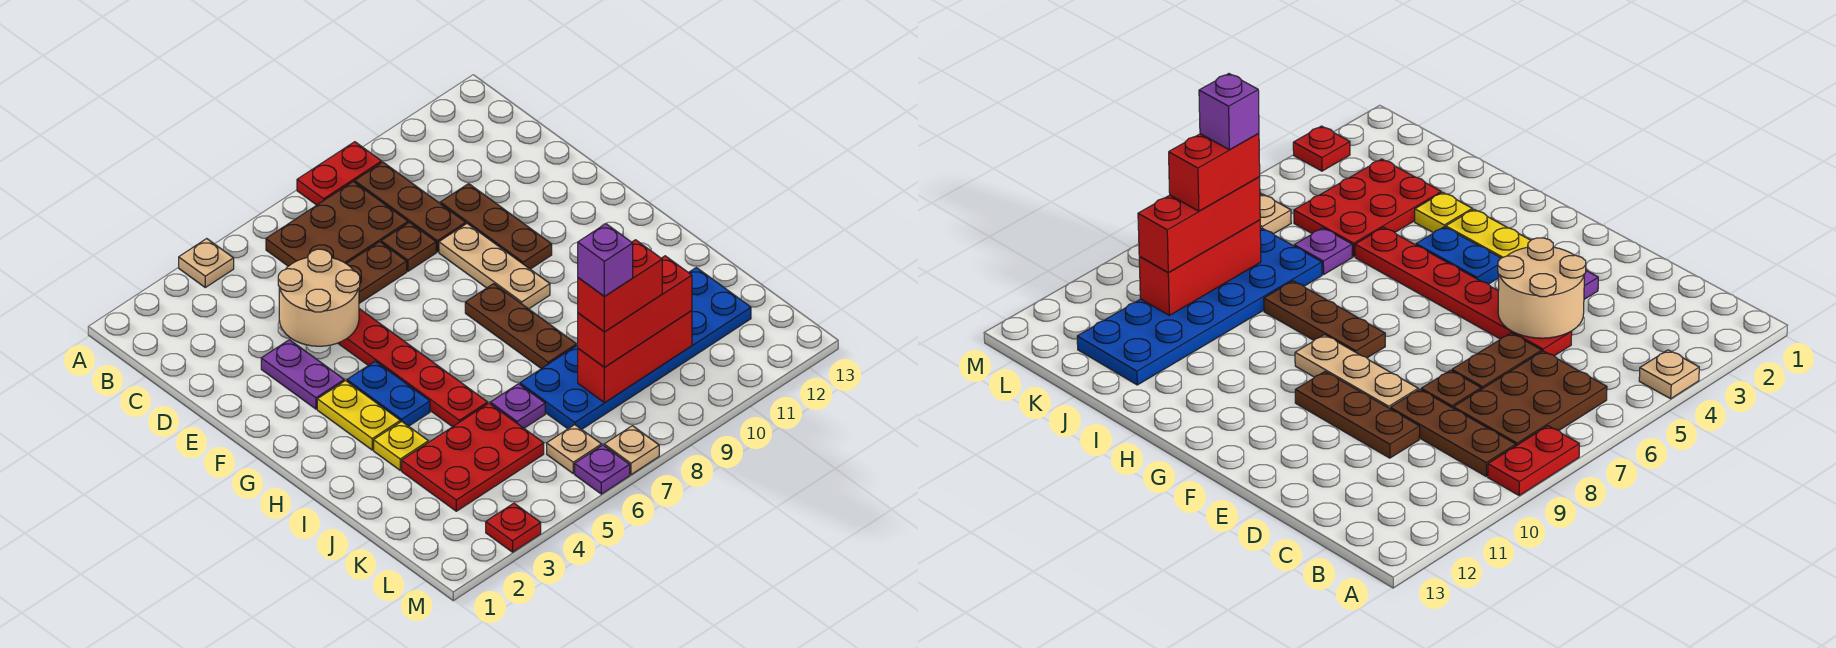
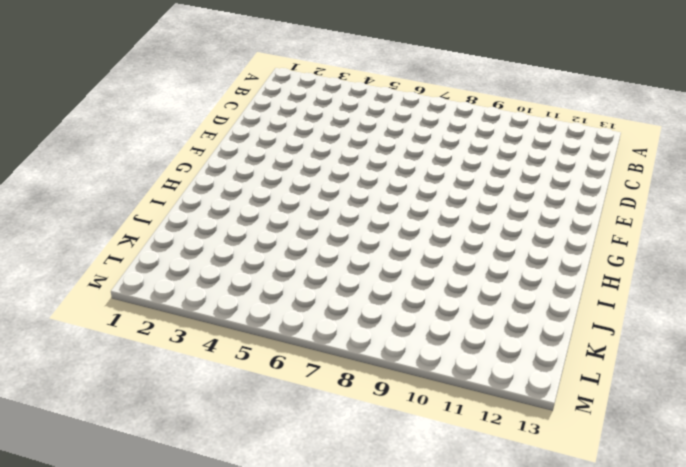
none -> tan 1x1 plate [179,239,234,287]
none -> red 1x2 plate [297,142,382,205]
none -> brown 2x3 plate [266,182,408,266]

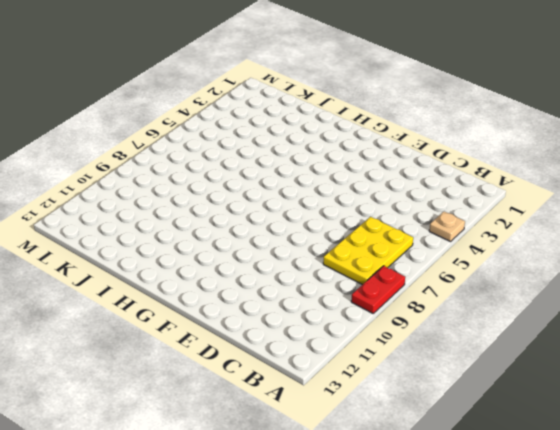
yellow 2x3 plate [323,217,413,285] -> brown 2x3 plate [266,182,408,266]
none -> brown 1x3 plate [355,162,466,252]
none -> red 1x6 plate [338,309,488,427]
none -> brown 1x2 plate [346,242,407,303]

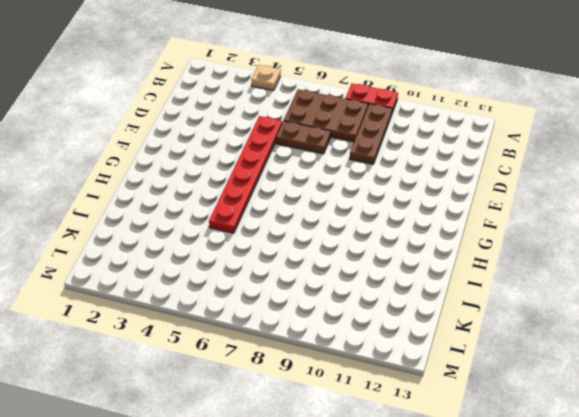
none -> brown 1x1 plate [381,222,436,271]
none -> brown 1x3 plate [440,184,552,269]
none -> purple 1x2 plate [261,340,344,409]

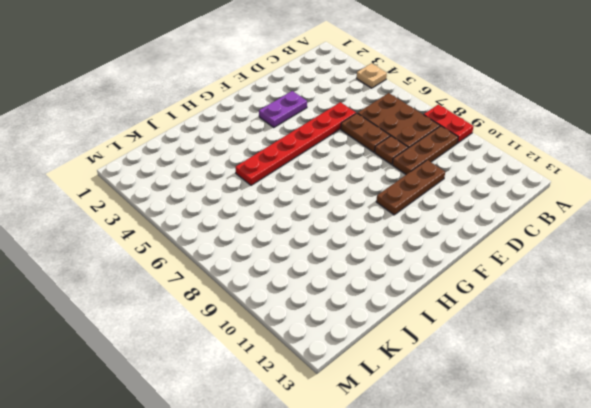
none -> tan 1x3 plate [439,224,550,309]
none -> yellow 1x2 plate [317,381,400,450]
none -> blue 1x2 plate [347,361,430,426]

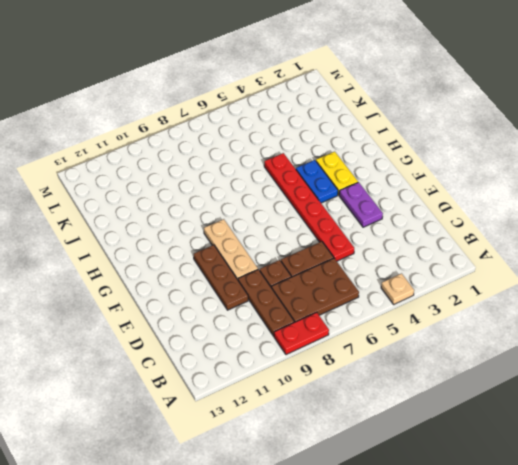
none -> brown 1x3 plate [465,284,577,369]
none -> yellow 1x1 plate [374,421,428,470]
none -> red 2x3 plate [402,403,544,511]

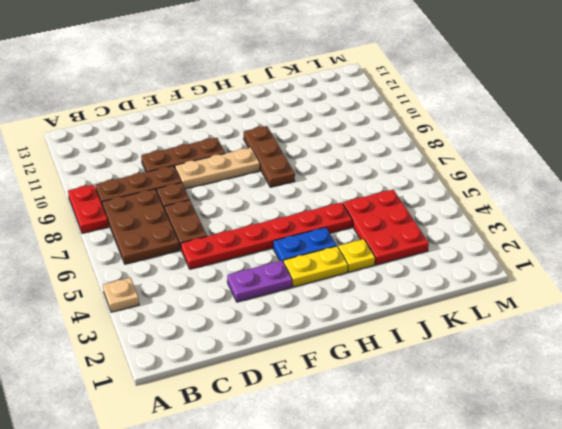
brown 1x3 plate [244,126,295,187] -> brown 1x3 plate turned to [465,284,577,369]
none -> purple 1x1 plate [490,384,545,428]
none -> blue 2x6 plate [520,268,751,429]
none -> tan 1x1 plate [547,425,602,474]

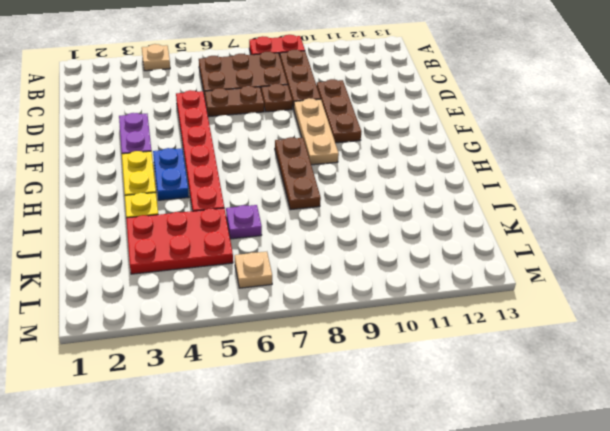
none -> blue 2x6 plate [520,268,751,429]
none -> red 1x1 plate [486,503,541,552]
none -> purple 1x1 plate [575,445,630,494]

